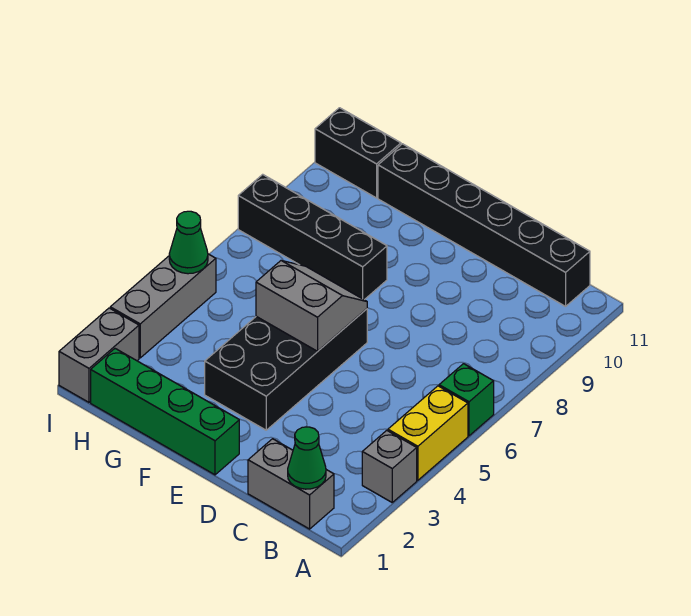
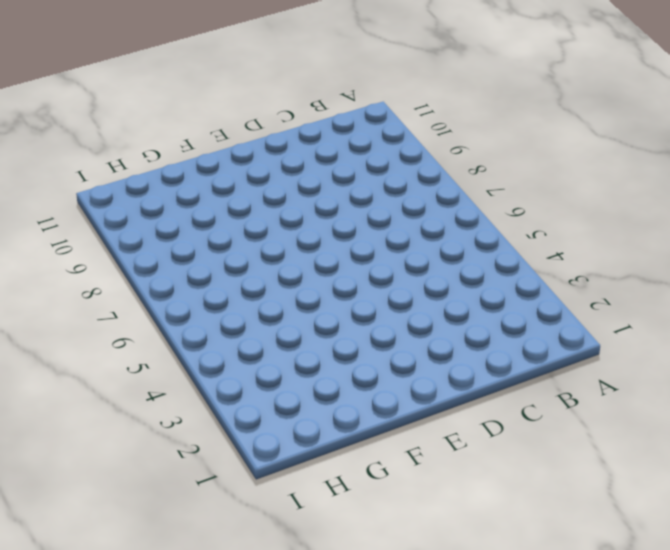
none -> grey 1x1 brick [362,430,417,502]
none -> yellow 1x2 brick [388,386,468,480]
none -> green 1x1 brick [439,364,494,436]

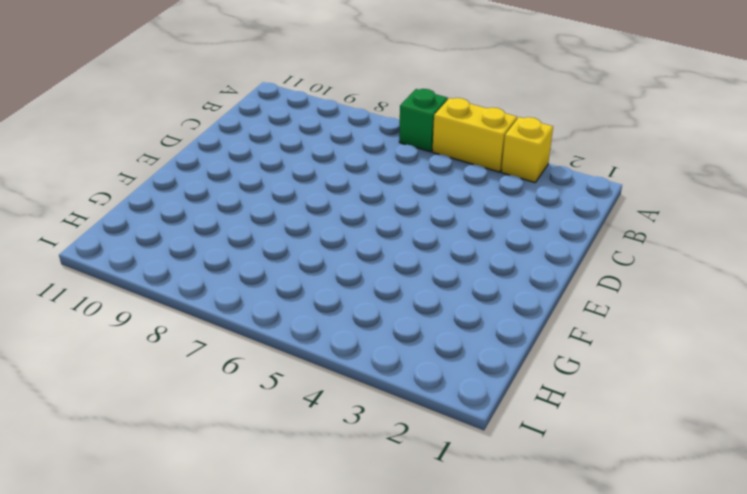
yellow 1x1 brick [501,117,553,182] -> grey 1x1 brick [362,430,417,502]
none -> grey 1x2 brick [248,439,334,529]
none -> black 1x6 brick [378,144,590,306]
none -> green 1x4 brick [91,349,239,475]

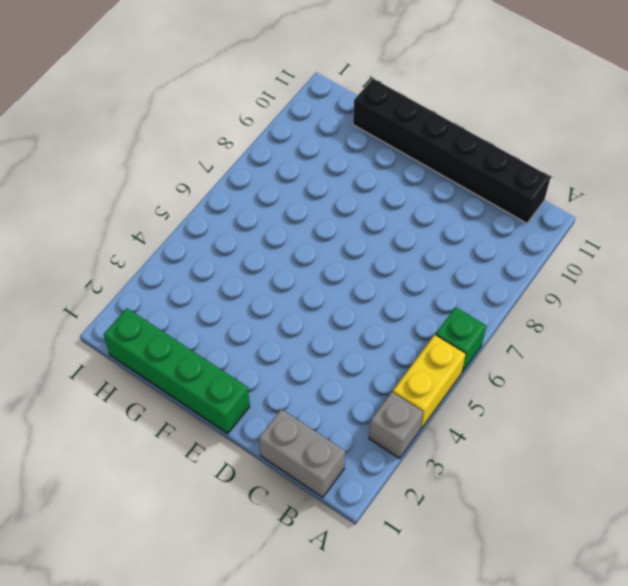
none -> black 2x4 brick [205,309,367,430]
none -> black 1x4 brick [238,174,387,300]
none -> black 1x2 brick [315,108,401,198]

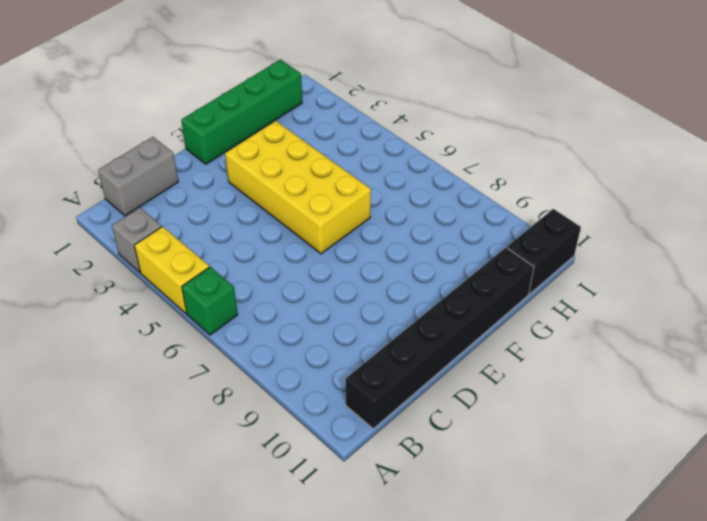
yellow 2x4 brick [225,121,371,254] -> black 2x4 brick [205,309,367,430]
none -> black 1x4 brick [238,174,387,300]
none -> grey 1x2 brick [59,308,139,402]
none -> grey 1x3 brick [110,254,216,358]

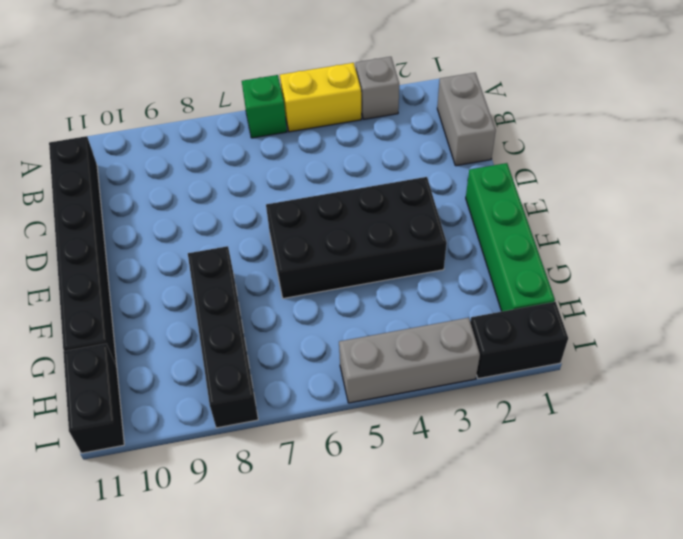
black 1x2 brick [470,302,568,379] -> grey 1x2 brick [59,308,139,402]
none -> green 1x1 cone [288,427,326,489]
none -> grey 2x2 slope [256,261,367,351]
none -> green 1x1 cone [169,211,208,274]

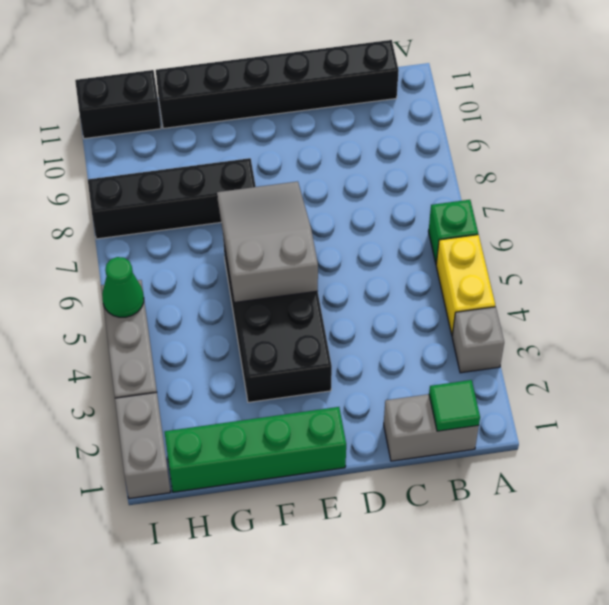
green 1x1 tile [429,380,480,431] -> green 1x1 cone [288,427,326,489]
grey 2x3 slope [217,182,318,303] -> grey 2x2 slope [256,261,367,351]

